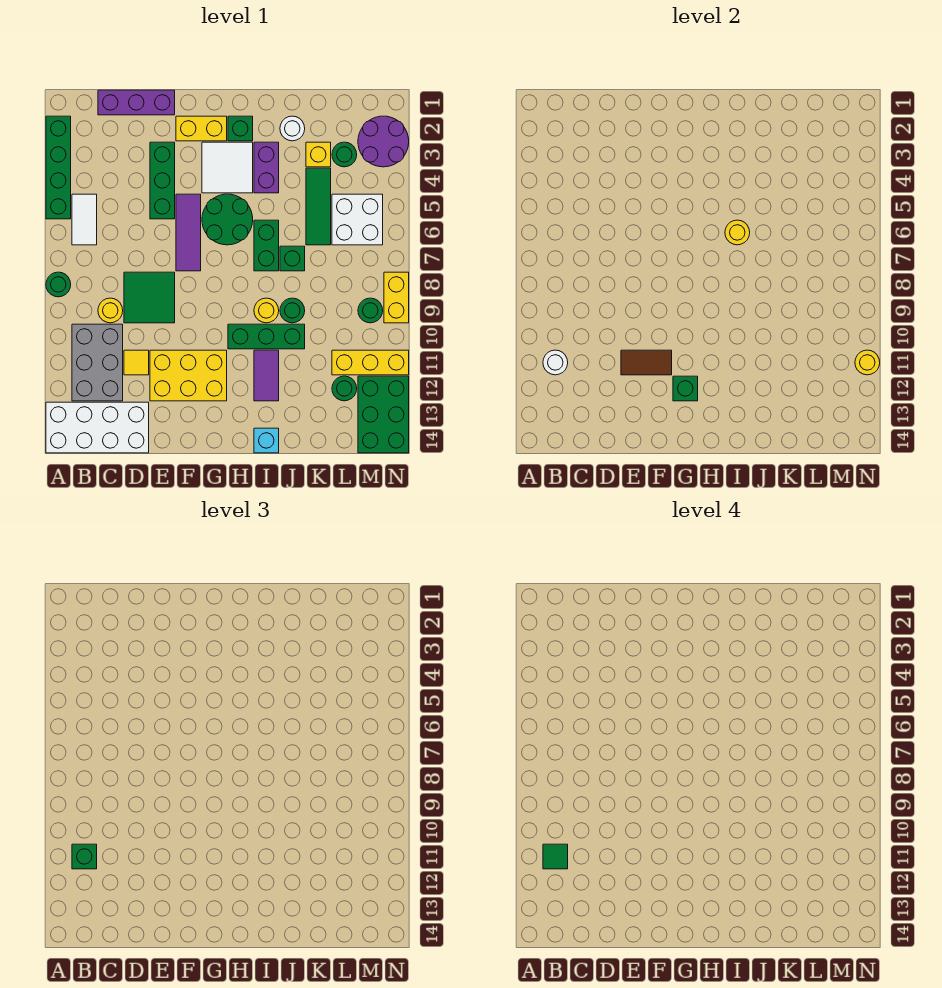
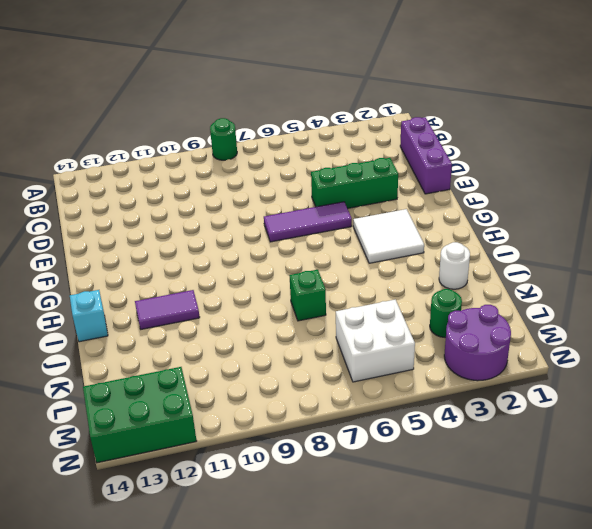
none -> green 1x4 brick [46,116,71,219]
none -> white 2x4 brick [46,402,149,453]
none -> white 1x2 tile [72,194,97,245]
none -> grey 2x3 brick [72,324,123,401]

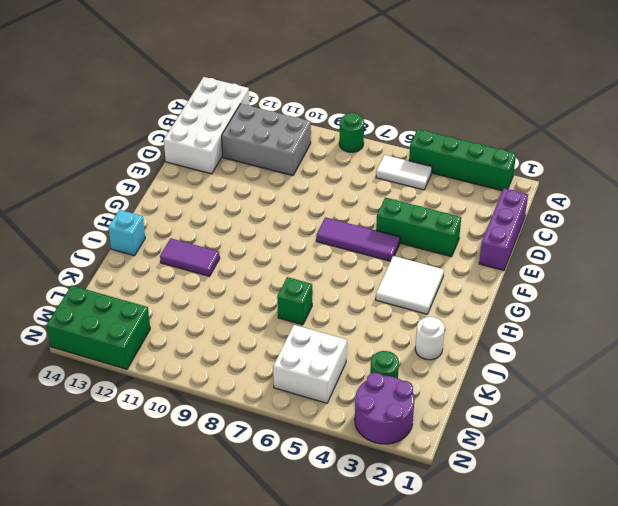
none -> yellow 1x1 round brick [98,298,123,323]
none -> green 2x2 tile [124,272,175,323]
none -> yellow 1x1 tile [124,350,149,375]
none -> yellow 2x3 brick [150,350,227,401]

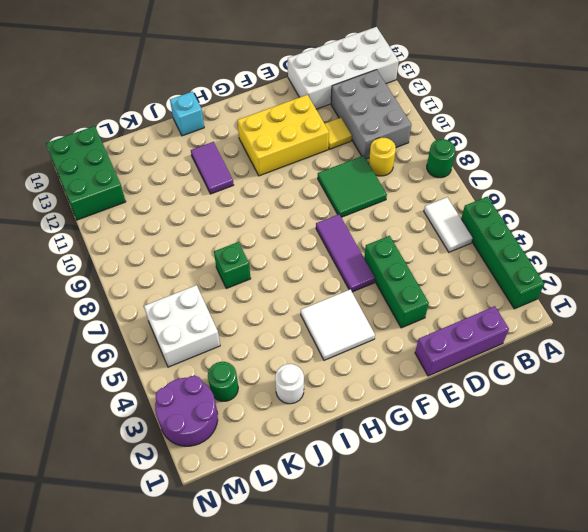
none -> yellow 1x2 brick [176,116,227,141]
none -> green 2x2 round brick [202,194,253,245]
none -> green 1x1 brick [228,116,253,141]
none -> green 1x3 brick [228,324,305,349]

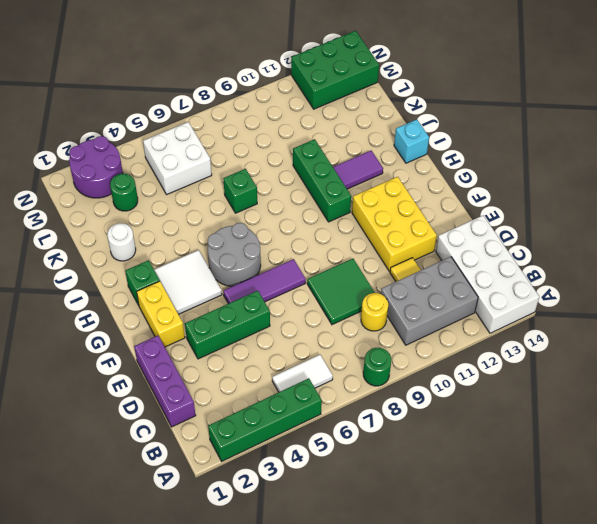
grey 2x2 round brick [208,223,261,286] -> green 2x2 round brick [202,194,253,245]
none -> purple 1x2 brick [254,142,279,193]
none -> green 1x2 brick [254,220,279,271]
none -> yellow 1x1 round brick [254,298,279,323]
none -> green 1x1 round brick [280,298,305,323]

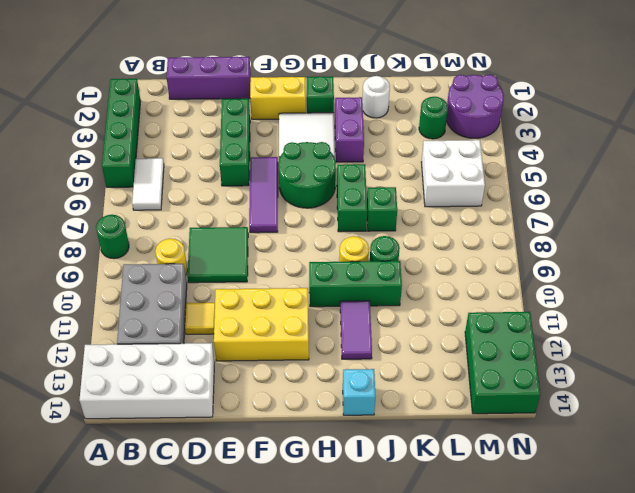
none -> yellow 1x1 brick [306,142,331,167]
none -> green 1x3 tile [306,168,331,245]
none -> yellow 1x3 brick [332,350,409,375]
none -> green 1x1 round brick [332,376,357,401]

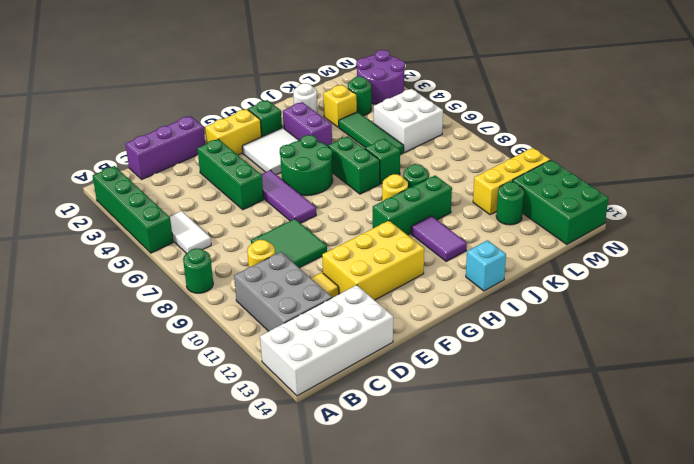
none -> green 1x1 round brick [358,298,383,323]
none -> yellow 1x2 brick [384,272,409,323]
none -> white 1x1 round brick [543,350,568,375]
none -> brown 1x2 tile [621,350,672,375]

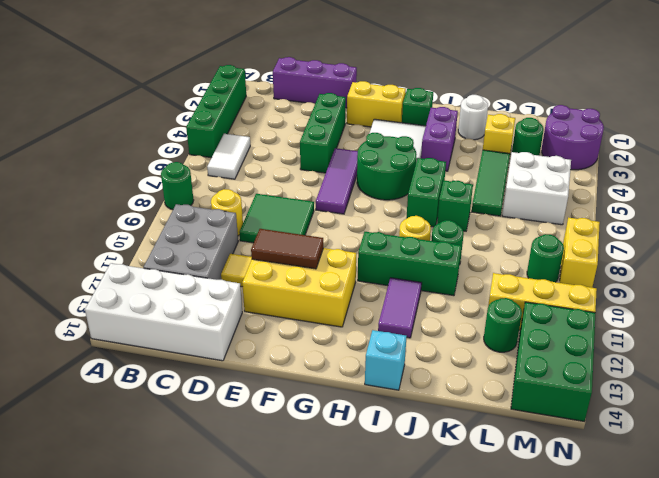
none -> white 1x1 round brick [543,350,568,375]
none -> green 1x1 brick [673,376,698,401]
none -> yellow 1x1 round brick [725,220,750,245]
none -> yellow 1x1 round brick [855,350,880,375]

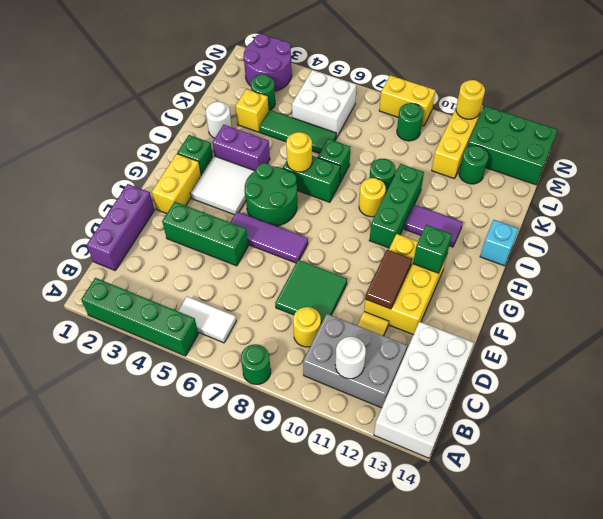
none -> green 1x1 brick [72,844,97,869]
none -> green 1x1 tile [543,844,568,869]

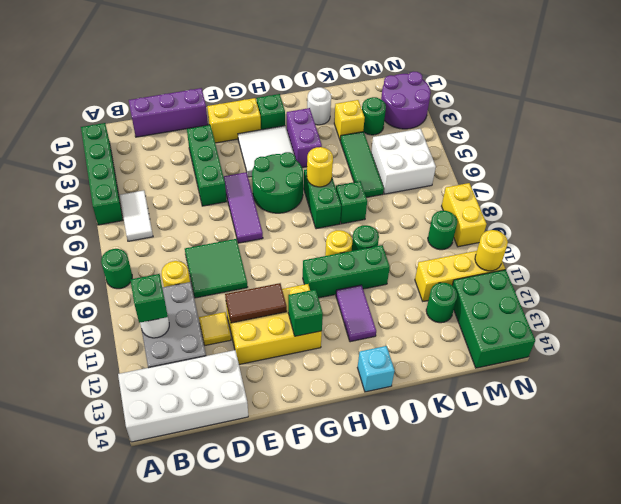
none -> green 1x1 tile [543,844,568,869]

